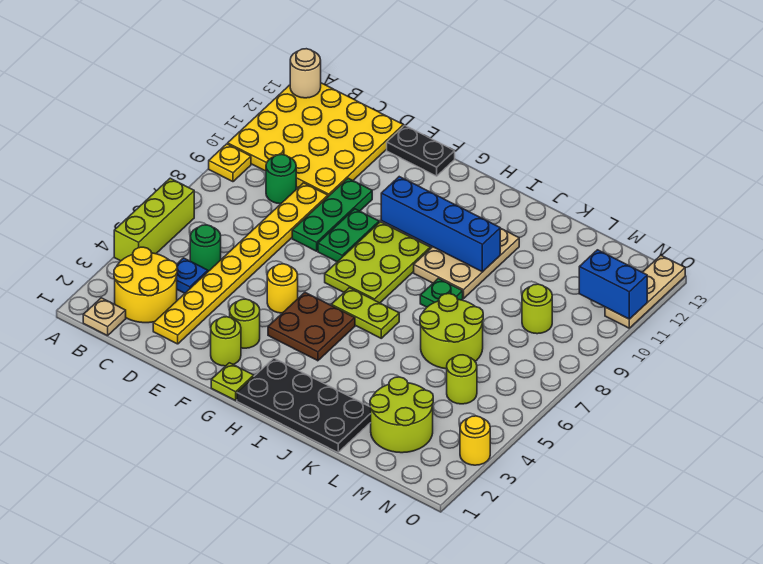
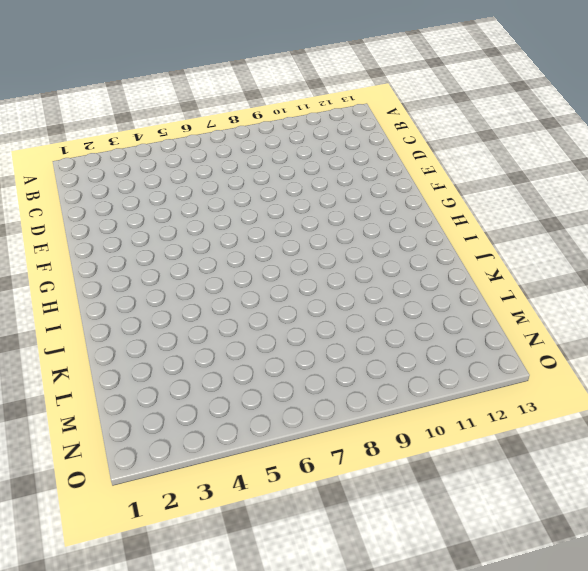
none -> lime 1x3 brick [114,178,194,261]
none -> yellow 1x1 plate [209,144,251,182]
none -> yellow 4x4 plate [228,83,403,196]
none -> tan 1x1 plate [83,298,126,336]

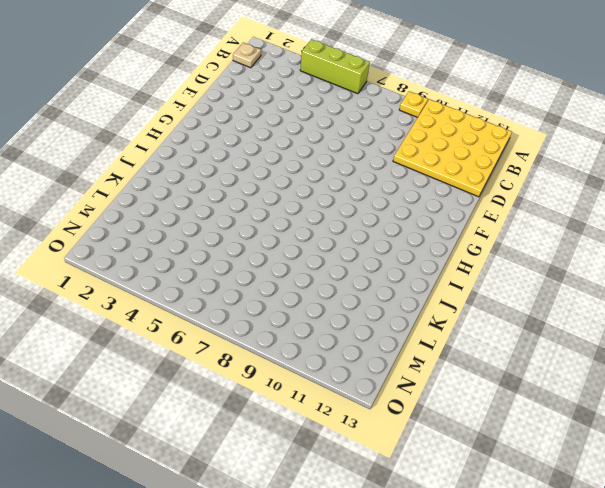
none -> yellow 2x2 round brick [114,247,177,323]
none -> blue 1x1 plate [177,258,208,293]
none -> green 1x1 round brick [190,225,221,271]
none -> green 1x1 round brick [266,155,296,204]

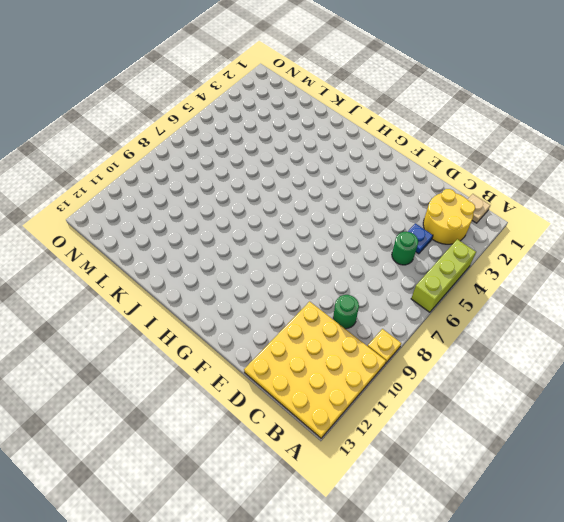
none -> yellow 1x8 plate [153,183,328,344]
none -> green 1x3 plate [292,178,372,251]
none -> black 1x2 plate [387,125,455,176]
none -> lime 1x1 round brick [211,317,241,366]

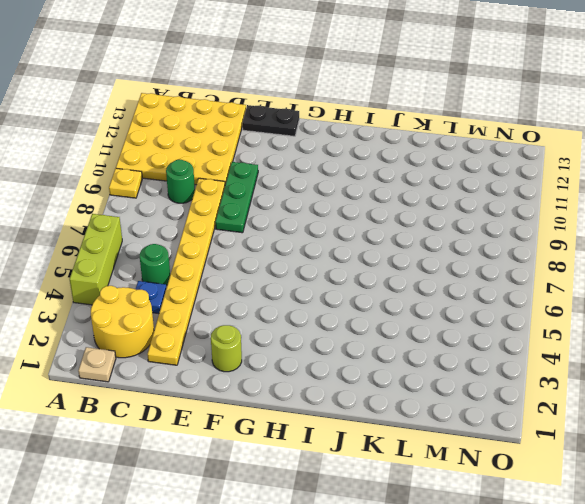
none -> lime 1x1 round brick [230,299,260,348]
none -> yellow 1x1 round brick [267,264,298,313]
none -> green 1x2 plate [318,209,379,262]
none -> lime 1x1 plate [211,363,254,401]

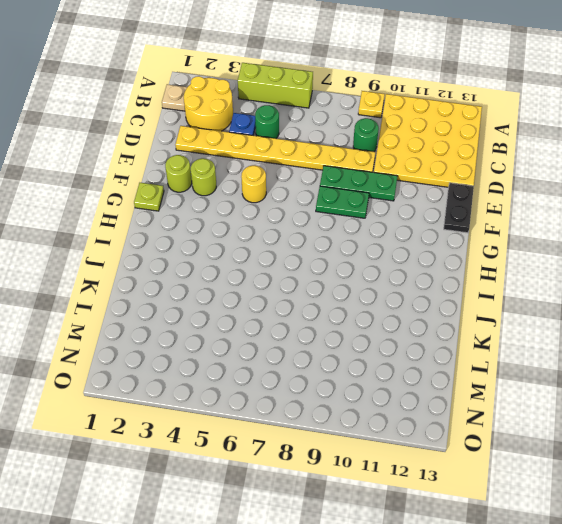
none -> brown 2x2 plate [268,293,355,361]
none -> lime 2x3 plate [325,222,430,303]
none -> black 2x4 plate [237,358,371,452]
none -> lime 1x2 plate [331,288,399,338]

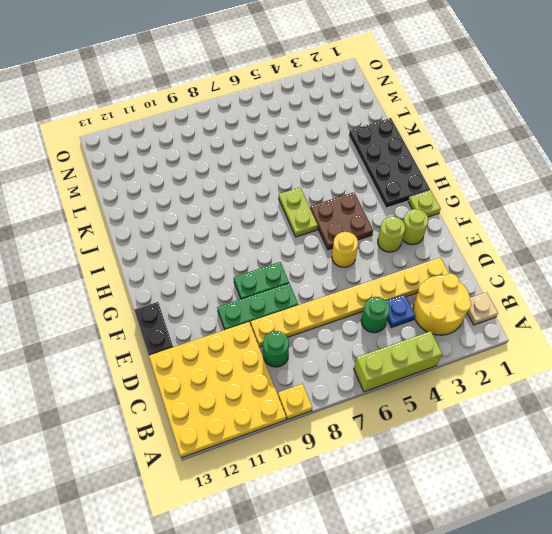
none -> lime 2x3 plate [325,222,430,303]
none -> tan 2x3 plate [414,228,519,299]
none -> green 1x1 plate [420,278,463,307]
none -> lime 2x2 round brick [420,294,483,369]

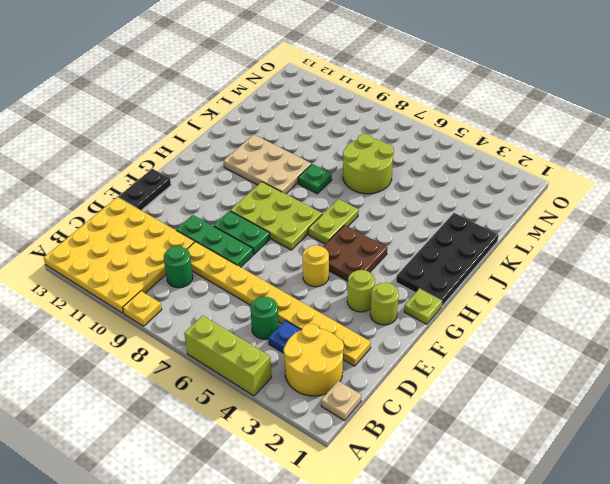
none -> lime 2x2 round brick [370,377,433,453]
none -> lime 1x1 round brick [447,355,477,404]
none -> lime 1x1 round brick [522,284,552,334]
none -> yellow 1x1 round brick [460,416,490,465]

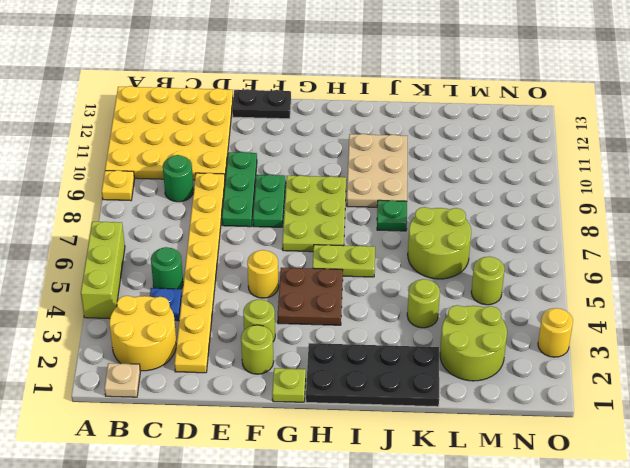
lime 1x1 round brick [407,279,440,328] -> lime 1x1 round brick moved to [522,284,552,334]
none -> tan 1x3 plate [605,255,685,328]
none -> tan 1x1 round brick [290,49,321,98]
none -> blue 1x4 brick [381,177,500,272]
none -> blue 1x2 brick [579,250,647,319]

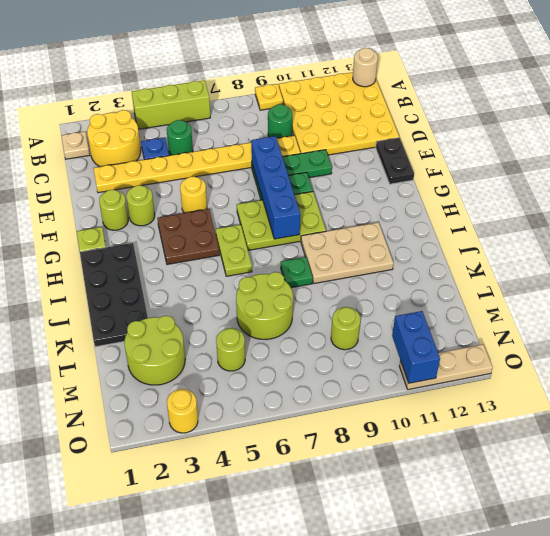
blue 1x4 brick [251,136,300,239] -> blue 1x4 brick moved to [381,177,500,272]

